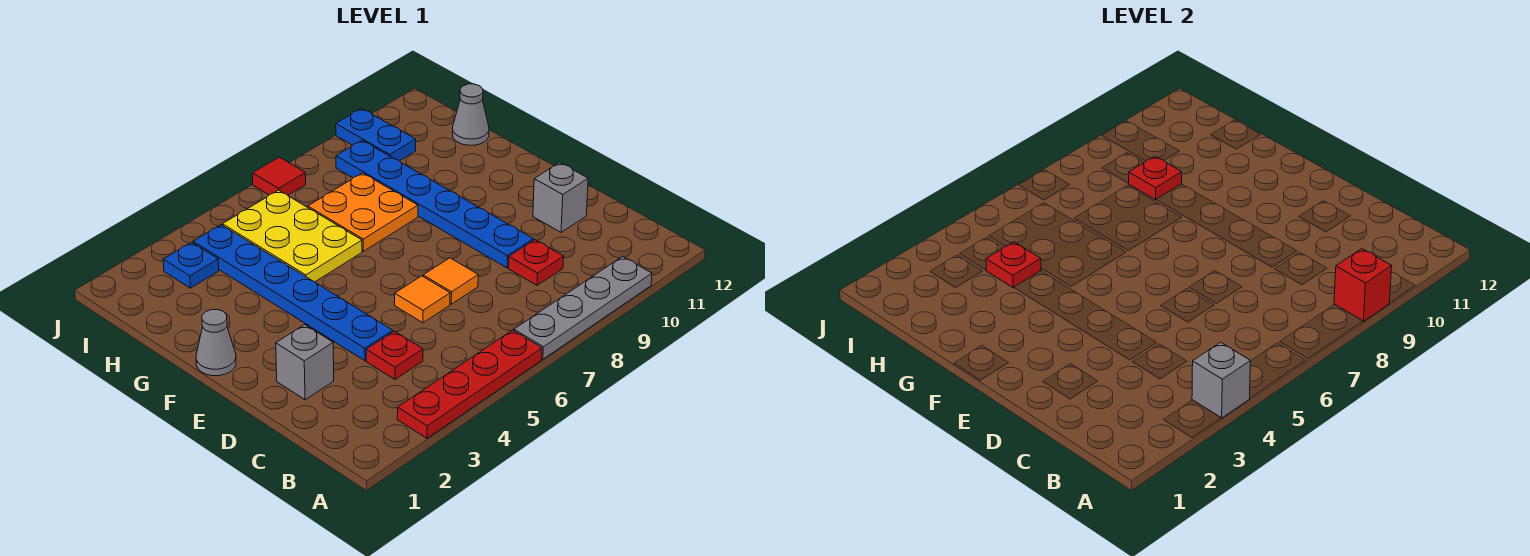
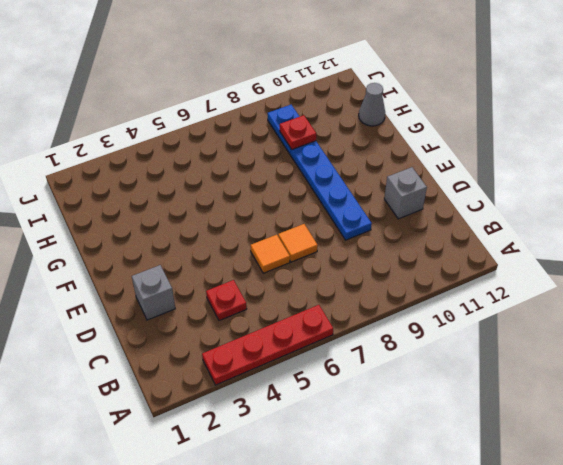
none -> grey 1x4 plate [514,257,652,359]
none -> red 1x1 plate [508,240,564,285]
none -> blue 1x6 plate [193,225,393,361]

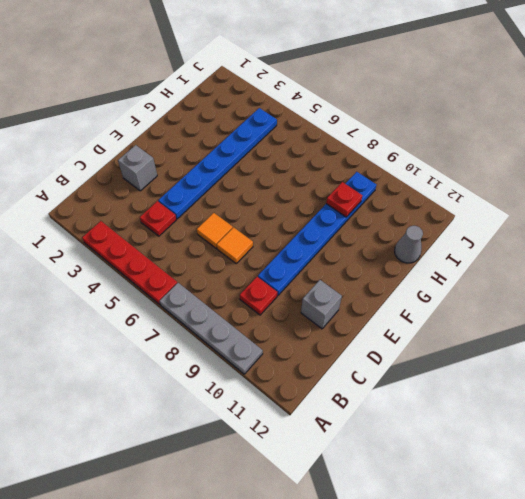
none -> grey 1x1 cone [196,310,236,376]
none -> yellow 2x3 plate [222,190,362,282]
none -> orange 2x2 plate [308,173,418,251]

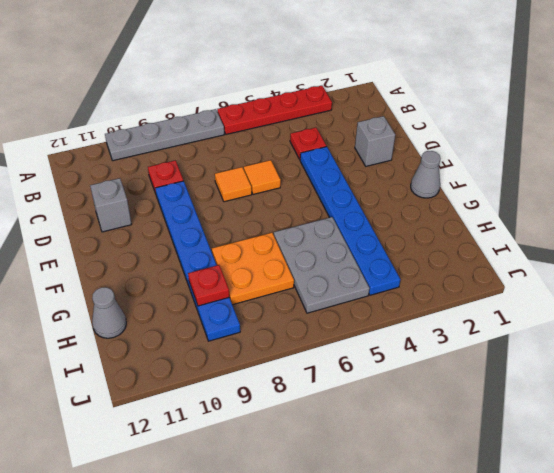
grey 2x3 plate [274,217,370,313] -> yellow 2x3 plate [222,190,362,282]
none -> blue 1x1 plate [163,242,219,288]
none -> blue 1x2 plate [336,109,416,161]
none -> red 1x1 tile [252,157,306,195]

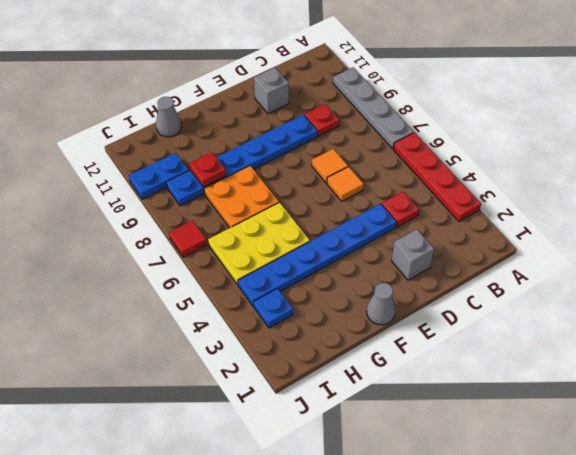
none -> grey 1x1 brick [1192,342,1250,418]
none -> red 1x1 brick [1334,249,1392,321]
none -> red 1x1 plate [986,242,1041,288]

